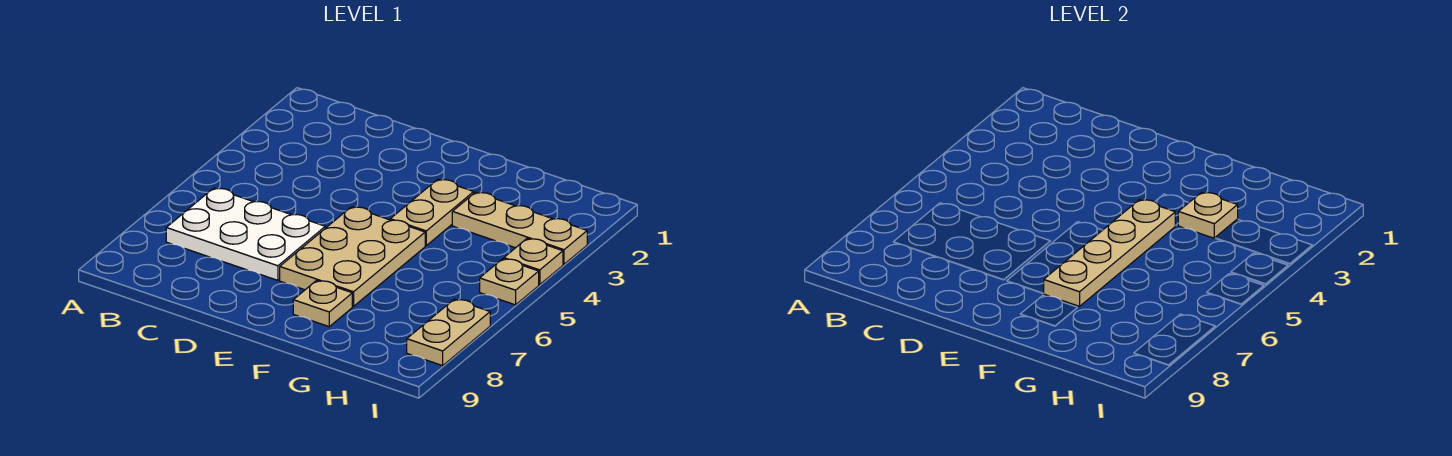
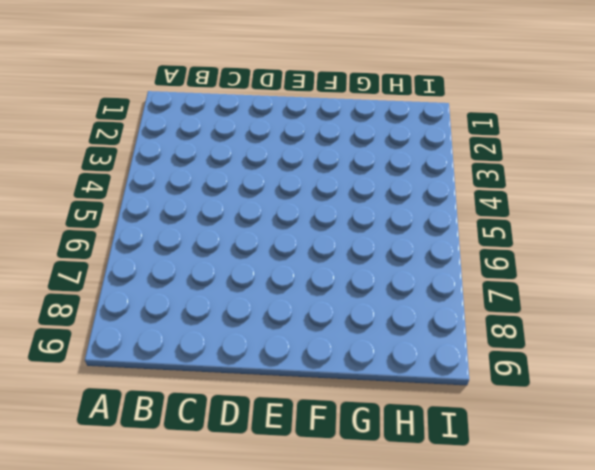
none -> white 2x3 plate [166,188,325,280]
none -> tan 2x3 plate [280,207,425,306]

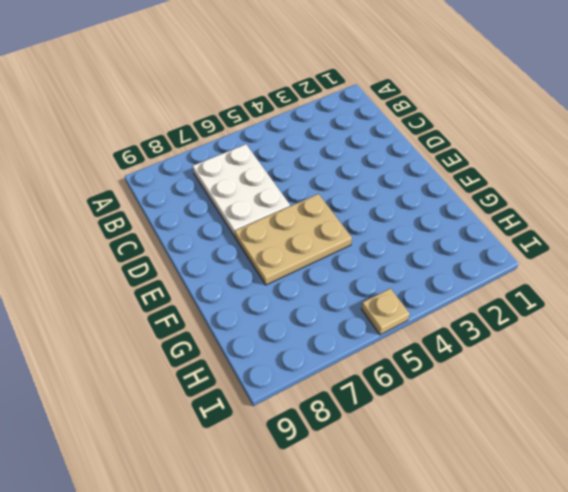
none -> tan 1x2 plate [390,179,474,245]
none -> tan 1x1 plate [293,281,352,327]

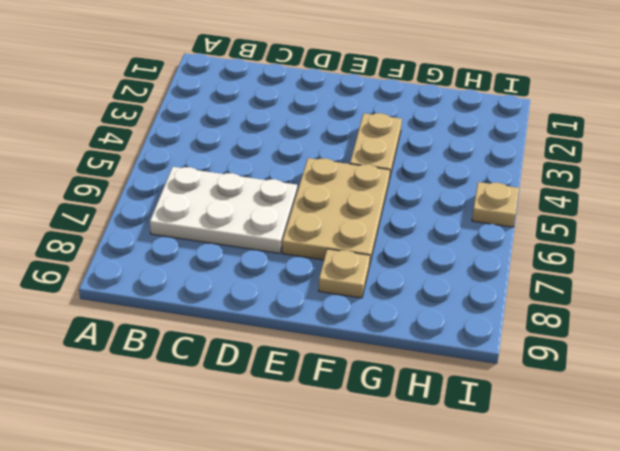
none -> tan 1x3 plate [452,192,587,264]
none -> tan 1x1 plate [504,239,563,285]

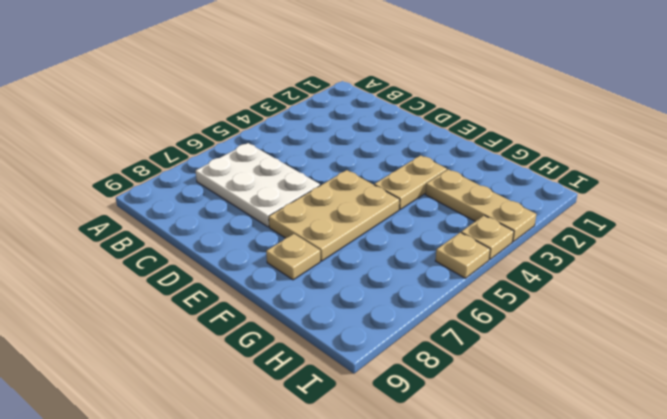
none -> tan 1x2 plate [407,299,490,366]
none -> tan 1x4 plate [1043,200,1175,306]

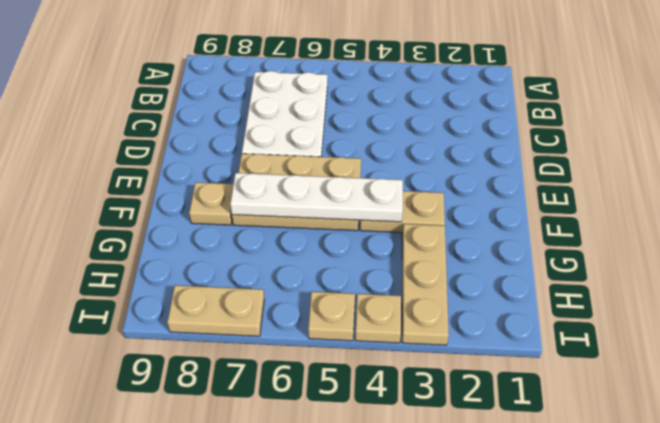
white 1x4 plate [230,173,403,222] -> tan 1x4 plate [1043,200,1175,306]
none -> tan 1x1 plate [1178,192,1238,238]

